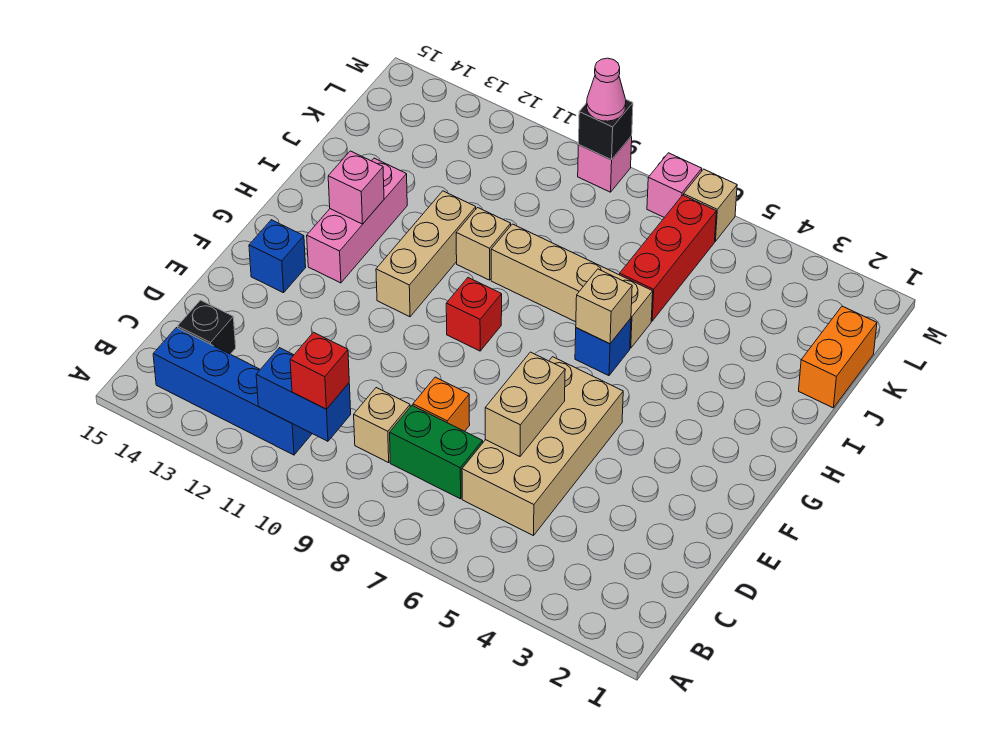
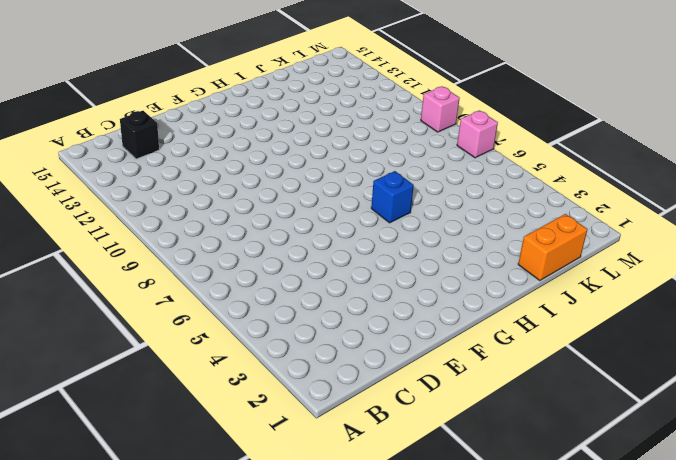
none -> blue 1x4 brick [153,328,312,455]
none -> tan 2x4 brick [462,357,623,536]
none -> green 1x2 brick [390,406,483,499]

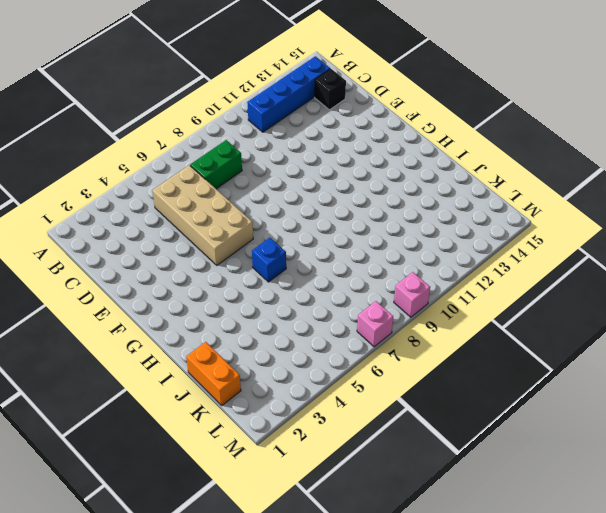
none -> tan 1x1 brick [354,388,410,463]
none -> orange 1x1 brick [413,377,470,431]
none -> blue 1x1 brick [249,220,306,293]

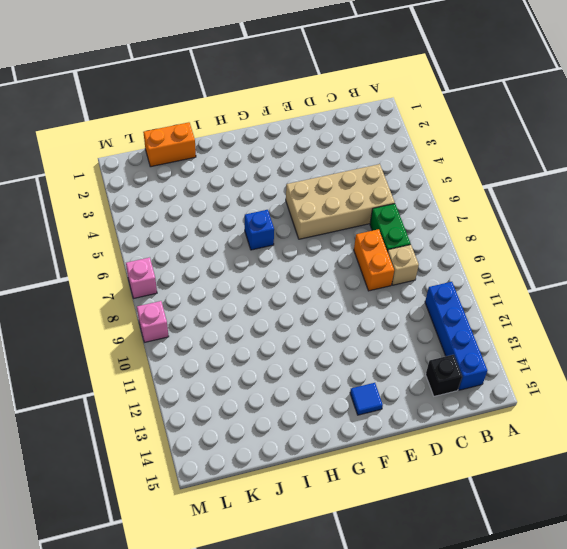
orange 1x2 brick [354,229,394,291] -> orange 1x1 brick [413,377,470,431]
blue 1x1 tile [350,383,383,415] -> blue 1x1 brick [249,220,306,293]
none -> red 1x1 brick [446,278,502,351]
none -> tan 1x3 brick [376,191,476,317]
none -> pink 1x3 brick [307,158,407,283]

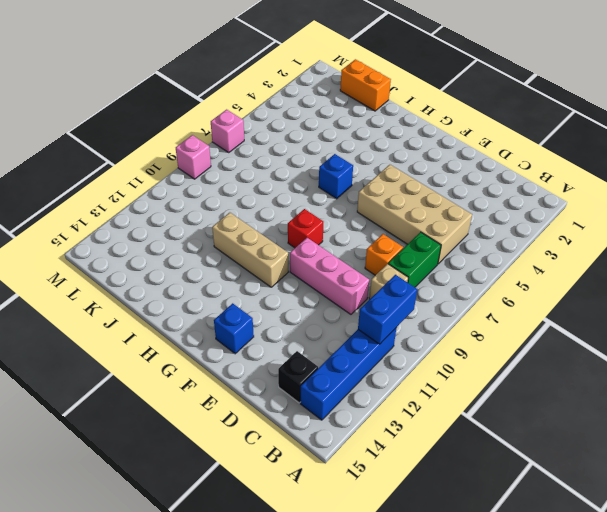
pink 1x3 brick [290,238,369,314] -> pink 1x3 brick moved to [307,158,407,283]
none -> tan 1x4 brick [491,224,653,348]
none -> tan 1x1 brick [456,208,511,280]
none -> red 1x3 brick [620,195,716,321]

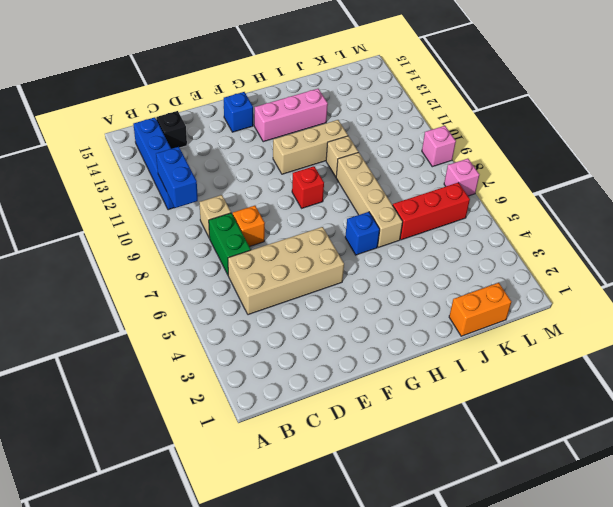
none -> tan 1x1 brick [684,169,737,241]
none -> tan 1x2 brick [485,352,565,457]
none -> tan 1x1 brick [576,269,632,344]

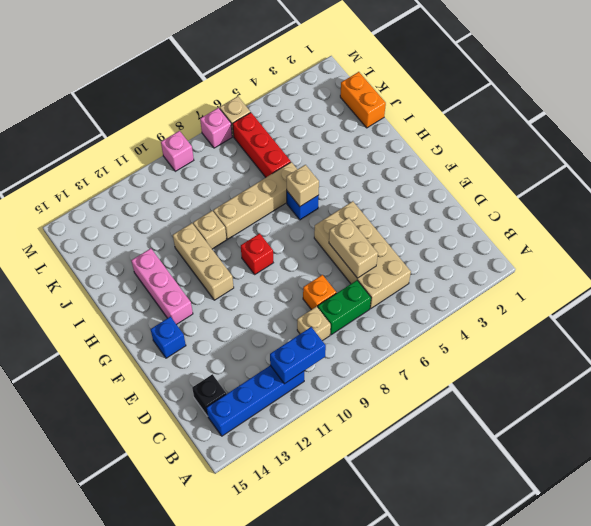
none -> pink 1x1 brick [328,151,384,224]
none -> black 1x1 brick [578,100,633,160]
none -> red 1x1 brick [290,332,349,409]

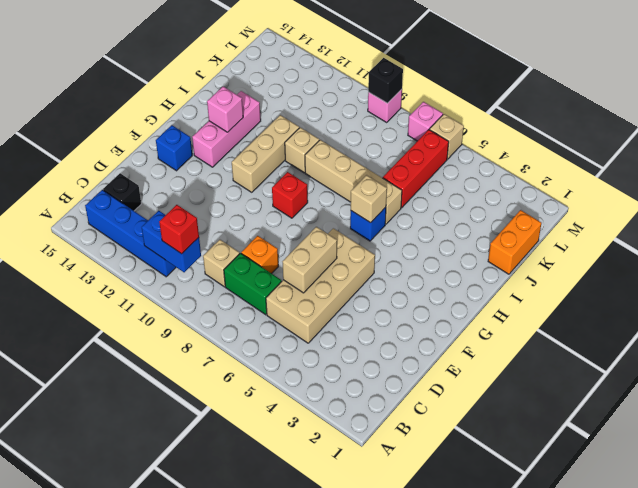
none -> pink 1x1 cone [587,58,626,121]

